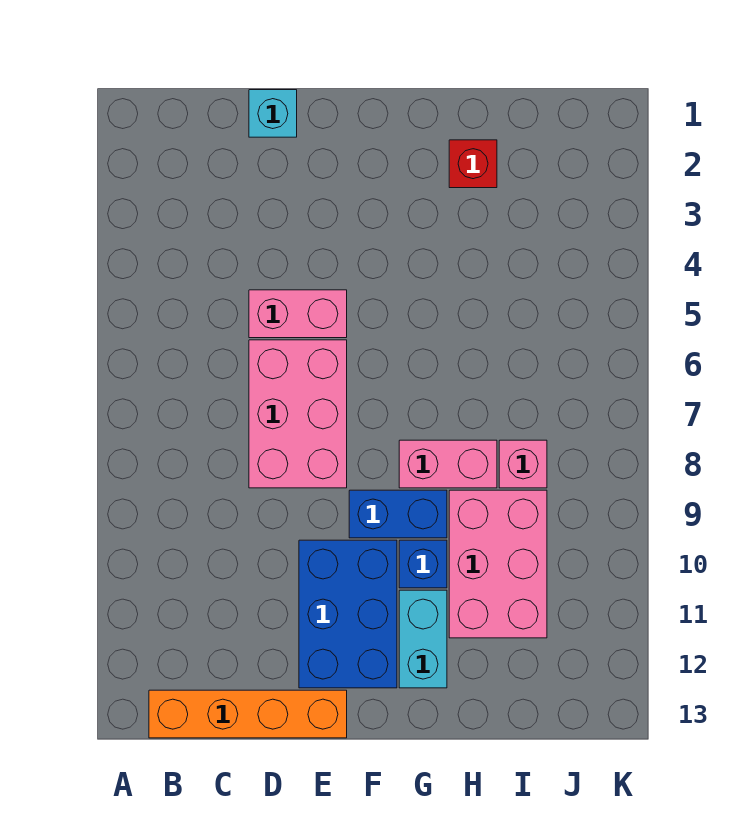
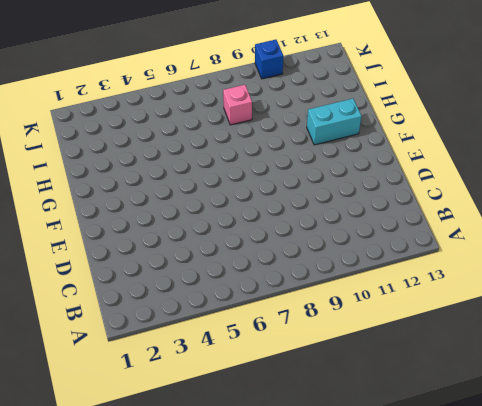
blue 1x1 brick [255,40,283,79] -> blue 1x1 brick moved to [399,540,447,588]
none -> orange 1x4 brick [149,690,347,738]
none -> cyan 1x1 brick [249,90,297,137]
none -> pink 1x2 brick [249,290,347,338]

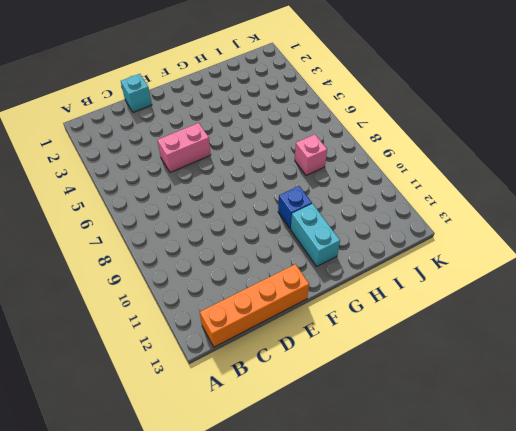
none -> pink 2x3 brick [249,340,347,488]
none -> blue 2x3 brick [299,540,397,688]
none -> blue 1x2 brick [349,490,447,538]

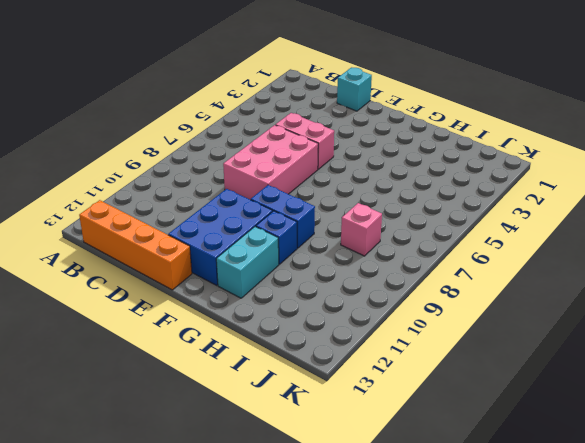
none -> pink 1x2 brick [399,440,497,488]
none -> red 1x1 brick [449,140,497,188]
none -> pink 2x3 brick [449,490,547,638]

